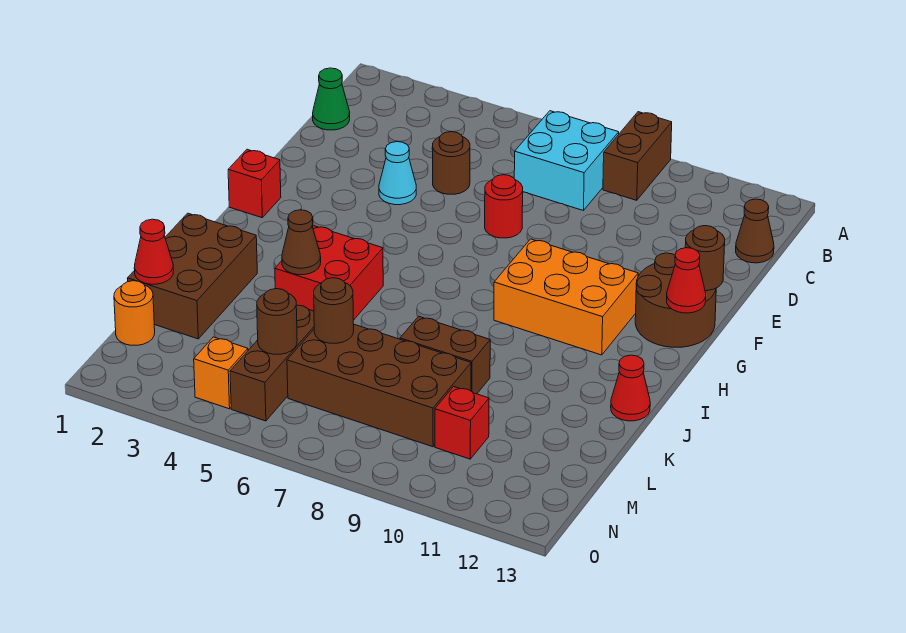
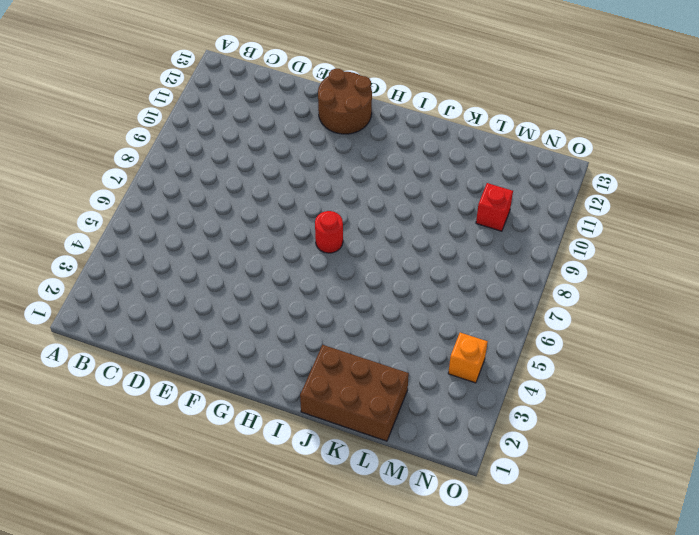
red 1x1 round brick [315,211,343,253] -> red 1x1 round brick moved to [485,175,523,238]
none -> brown 1x2 brick [603,112,672,200]
none -> cyan 2x2 brick [514,111,619,211]
none -> green 1x1 cone [313,68,350,130]

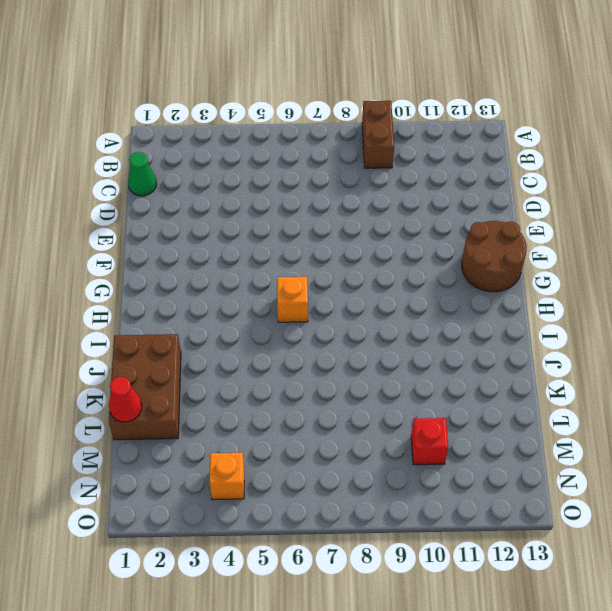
orange 1x1 brick [277,277,308,322] -> none
none -> cyan 2x2 brick [514,111,619,211]
none -> brown 1x1 cone [736,199,774,263]
none -> brown 1x1 round brick [432,132,470,194]

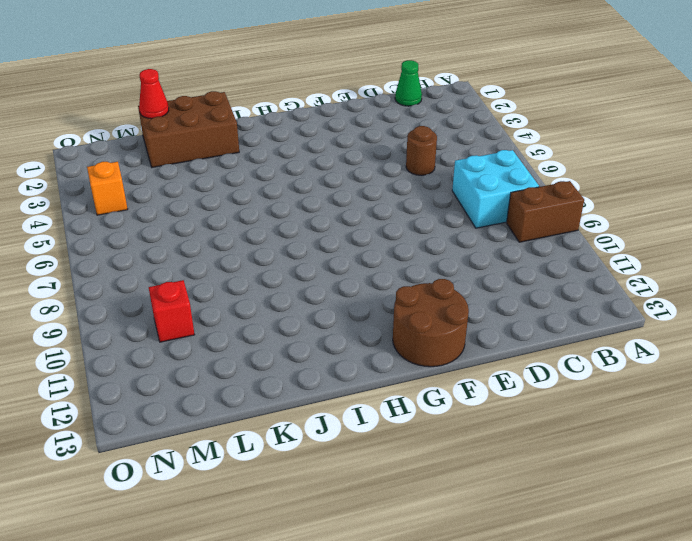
none -> brown 1x1 cone [736,199,774,263]
none -> cyan 1x1 cone [379,142,416,205]
none -> red 1x1 round brick [485,175,523,238]

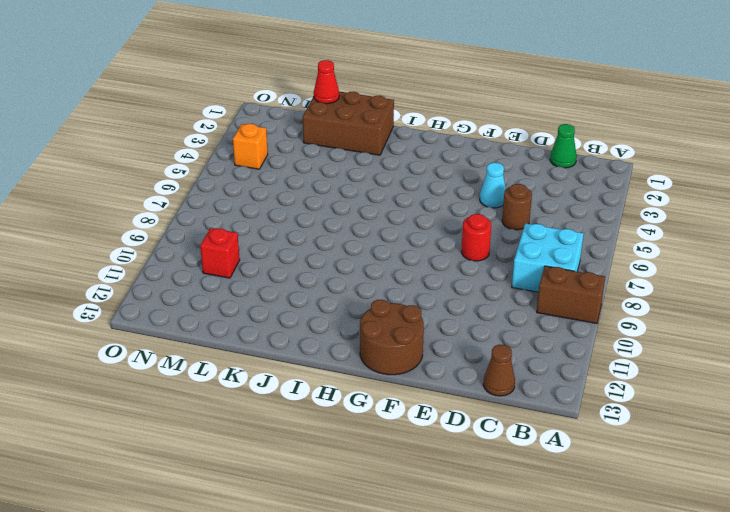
none -> red 1x1 brick [228,149,281,218]
none -> orange 2x3 brick [494,239,638,355]
none -> red 2x2 brick [275,226,383,320]

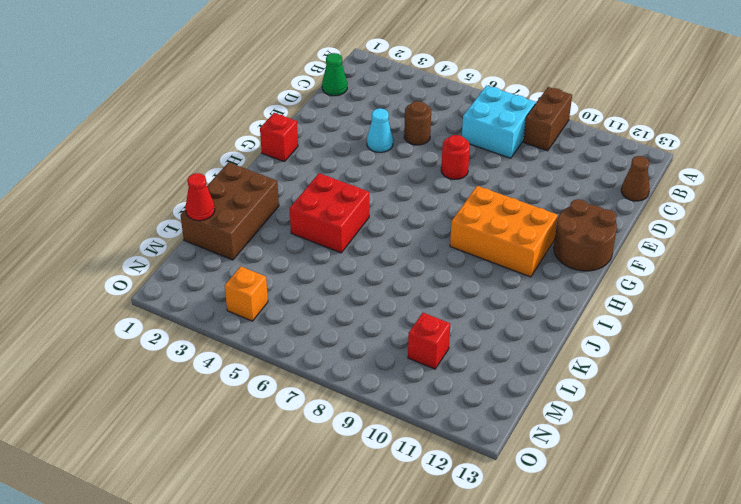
none -> red 1x1 cone [611,355,650,421]
none -> brown 1x2 brick [400,316,490,394]
none -> brown 1x3 brick [230,305,314,421]

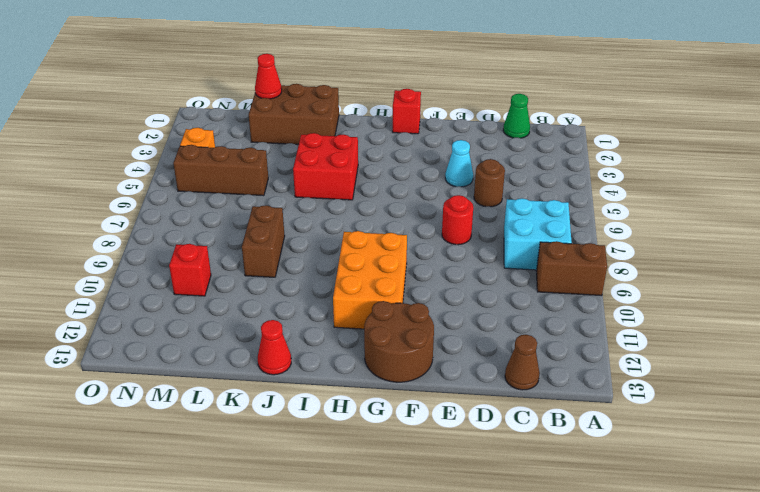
none -> brown 2x4 brick [287,325,471,447]
none -> orange 1x1 round brick [114,281,155,345]
none -> brown 1x1 round brick [685,226,725,291]

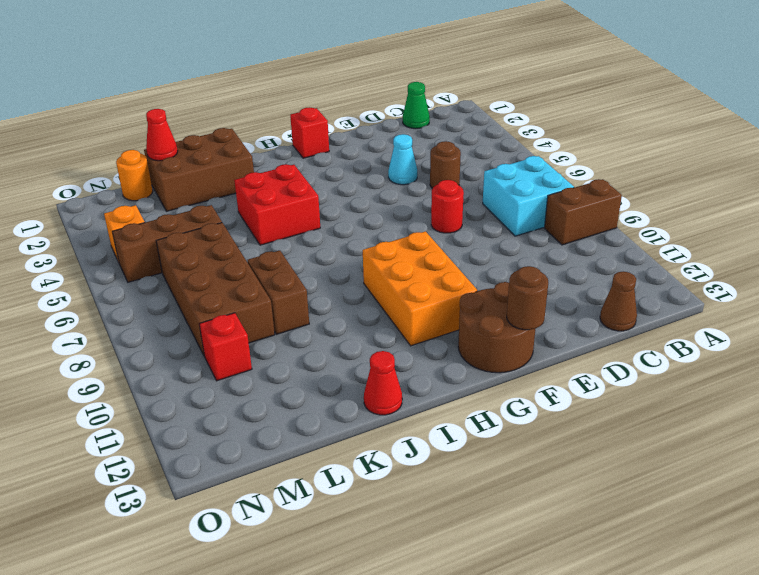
none -> red 1x1 cone [667,248,706,313]
none -> brown 1x1 cone [282,210,321,275]
none -> brown 1x1 round brick [314,278,354,343]

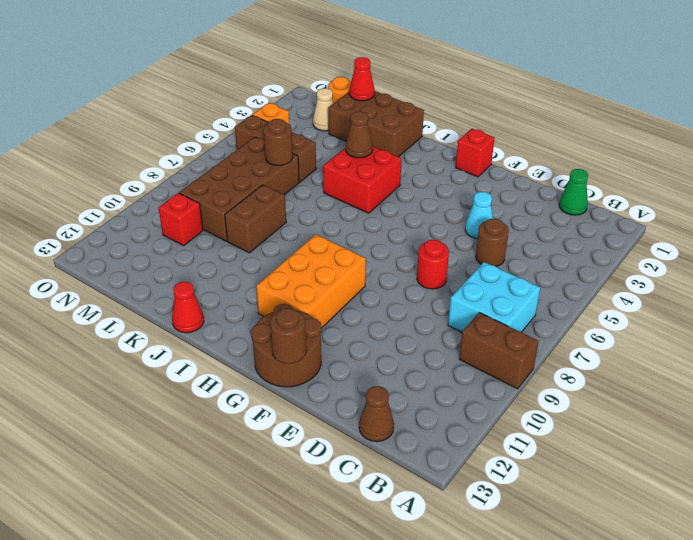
tan 1x1 cone [313,88,334,131] -> none
none -> red 1x1 cone [667,248,706,313]
none -> brown 1x1 round brick [257,289,297,354]

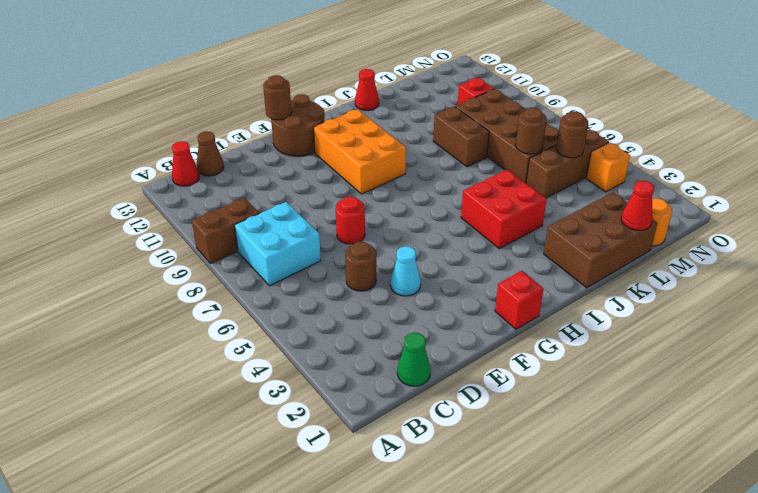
red 1x1 cone [172,141,199,186] -> red 1x1 cone moved to [667,248,706,313]
none -> brown 1x1 cone [282,210,321,275]

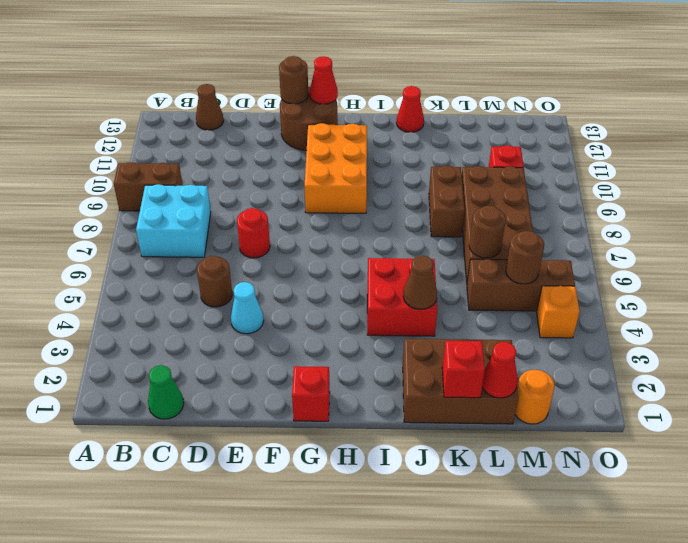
red 1x1 brick [442,341,485,398] -> none

